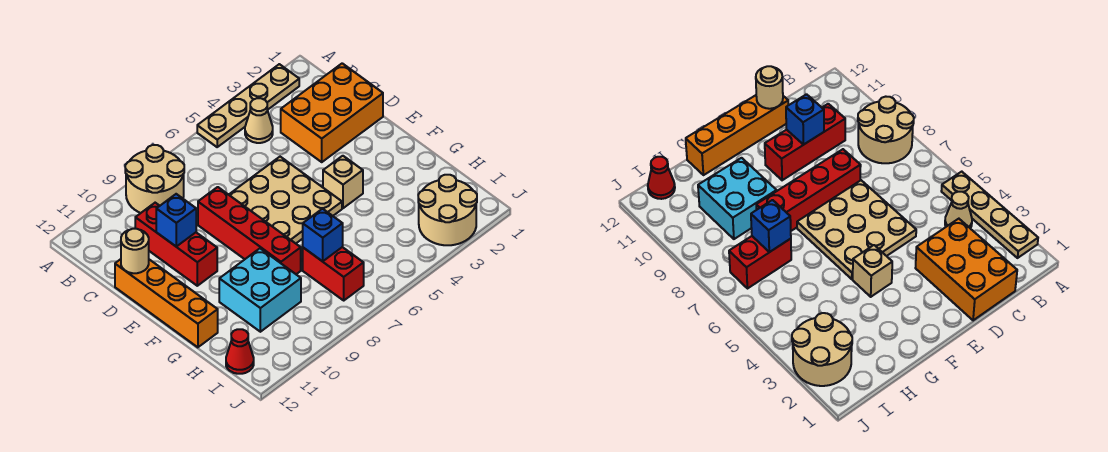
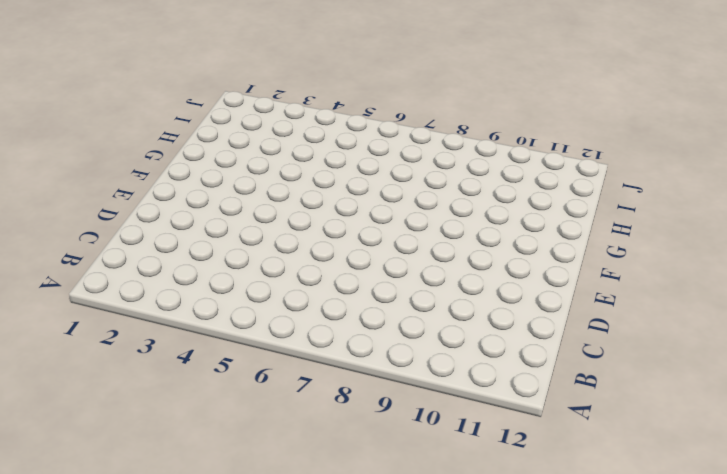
none -> tan 1x4 plate [197,64,299,147]
none -> tan 2x2 round brick [125,145,184,213]
none -> tan 1x1 cone [245,98,273,143]

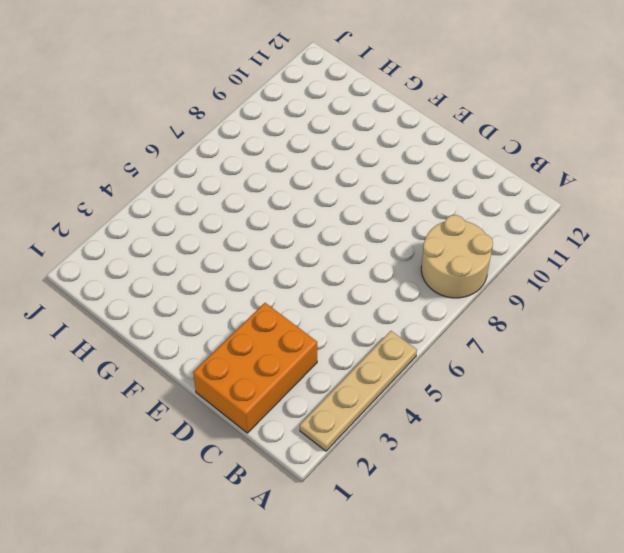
none -> tan 1x1 cone [245,98,273,143]
none -> red 1x3 brick [135,203,217,286]
none -> tan 3x3 plate [229,157,342,243]

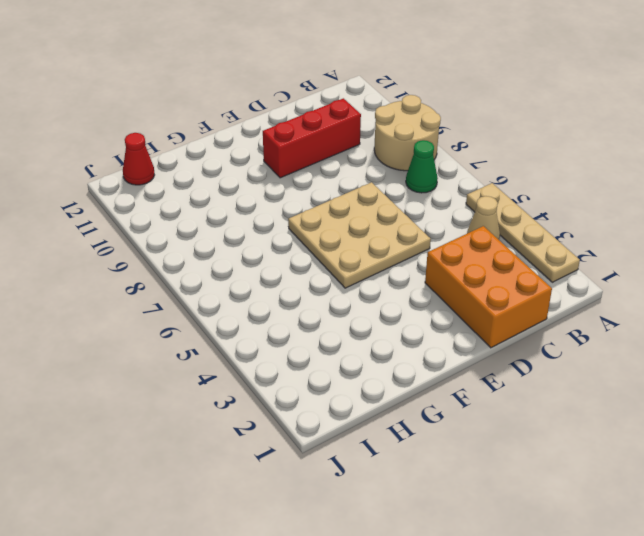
green 1x1 cone [406,140,438,193] -> none
none -> red 1x4 brick [198,187,301,274]
none -> orange 1x4 brick [115,259,218,347]
none -> tan 1x1 brick [323,156,363,208]

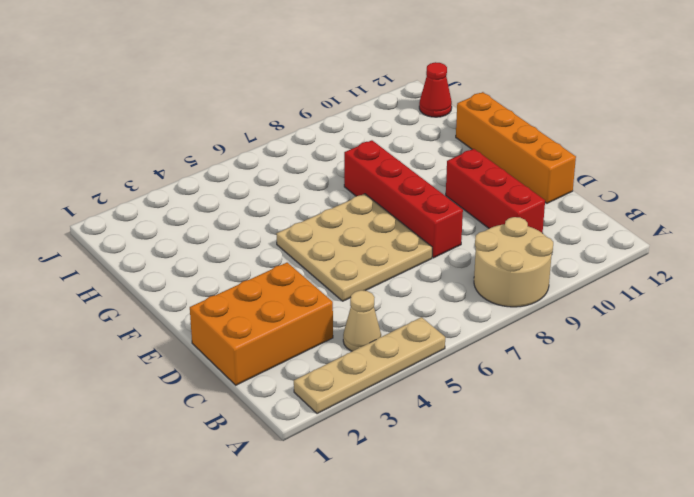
none -> tan 1x1 brick [323,156,363,208]
none -> cyan 2x2 brick [219,249,301,332]
none -> red 1x2 brick [303,247,364,300]

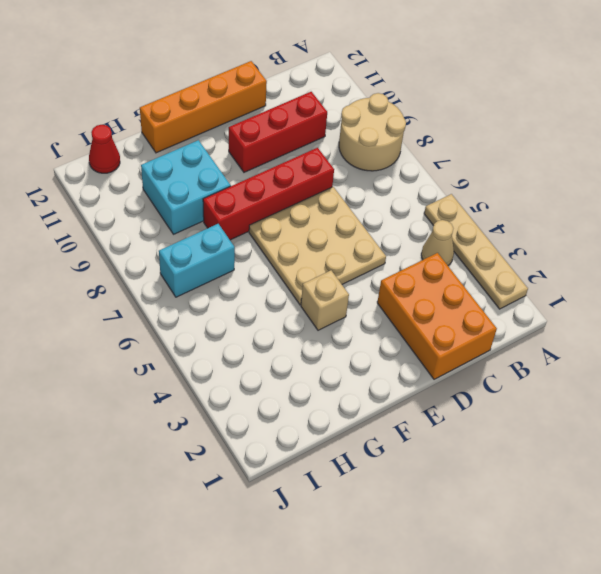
cyan 1x2 brick [159,224,235,297] -> red 1x2 brick [303,247,364,300]
none -> tan 2x2 round brick [418,175,477,245]
none -> blue 1x1 brick [156,194,196,246]
none -> tan 1x1 round brick [121,229,149,273]

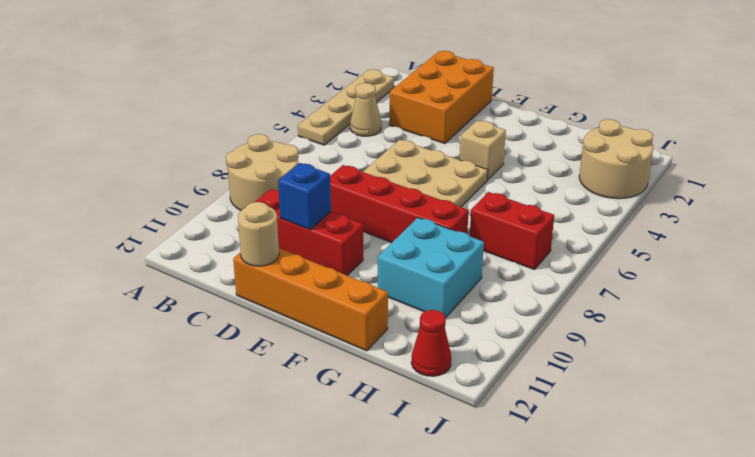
none -> blue 1x1 brick [303,209,343,261]

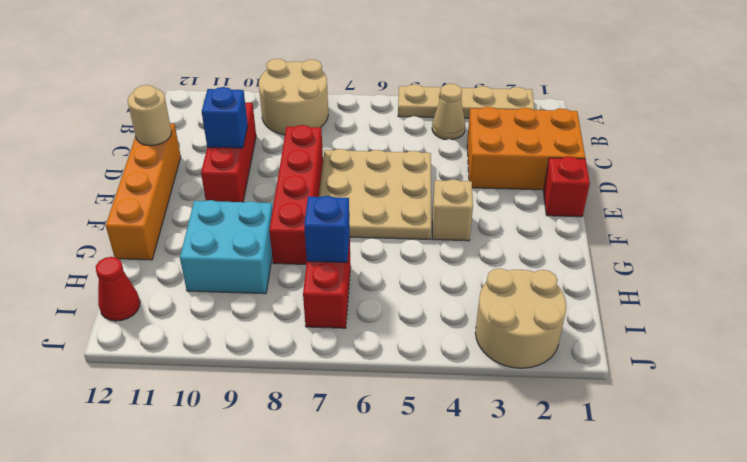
red 1x1 brick [543,157,590,217] -> none

